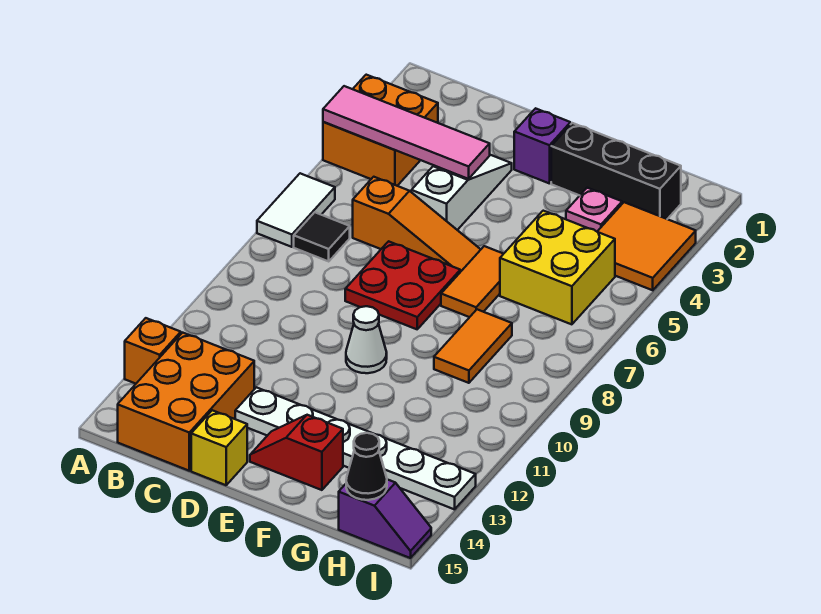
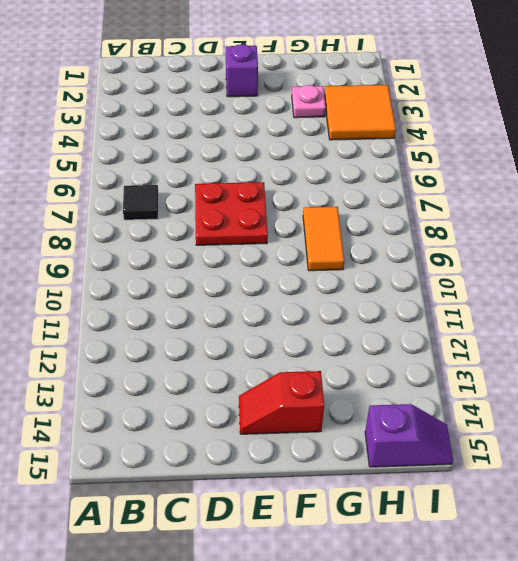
none -> orange 2x2 brick [323,75,438,186]
none -> white 1x2 tile [257,173,335,247]
none -> orange 1x1 brick [125,318,181,384]

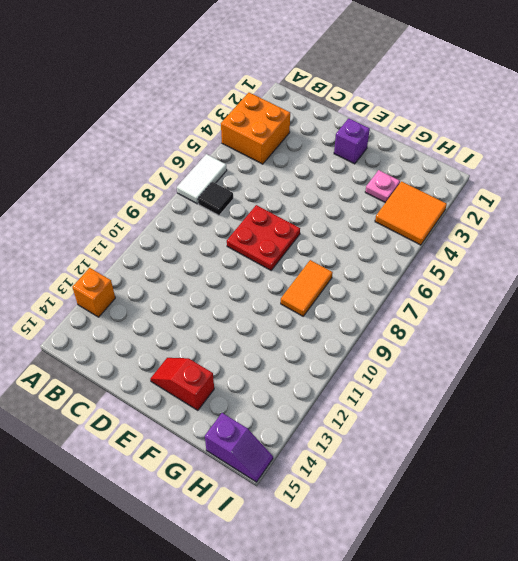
none -> orange 2x3 brick [118,333,254,471]
none -> orange 1x3 slope [353,177,481,272]
none -> white 1x3 slope [411,155,512,230]

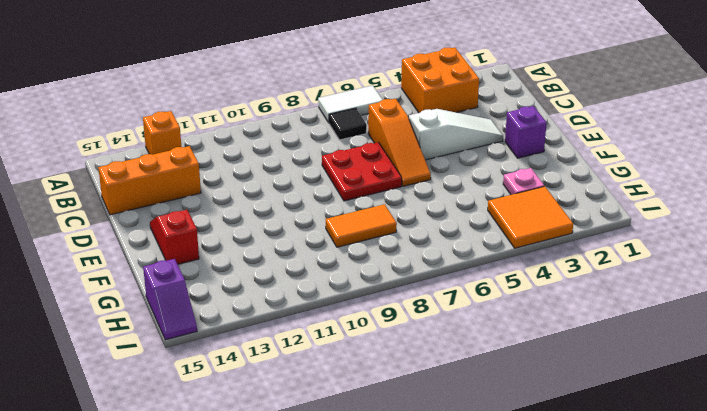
orange 1x3 brick [98,146,201,215] -> orange 2x3 brick [118,333,254,471]
none -> white 1x6 plate [235,387,476,509]
none -> yellow 1x1 brick [191,410,247,485]
none -> white 1x1 cone [346,306,387,373]

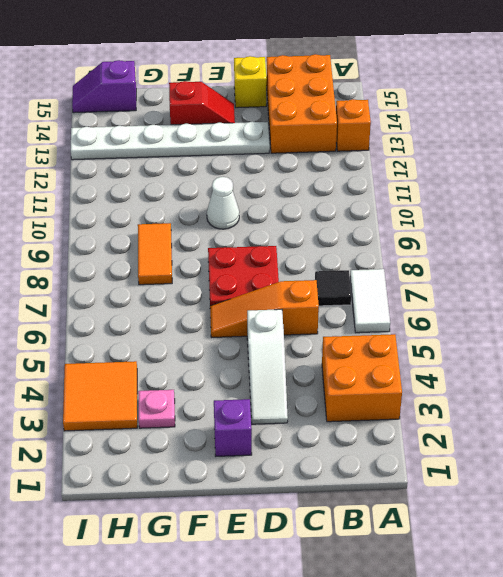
none -> black 1x3 brick [551,123,681,219]
none -> orange 1x2 tile [441,246,503,317]
none -> yellow 2x2 brick [500,211,615,324]

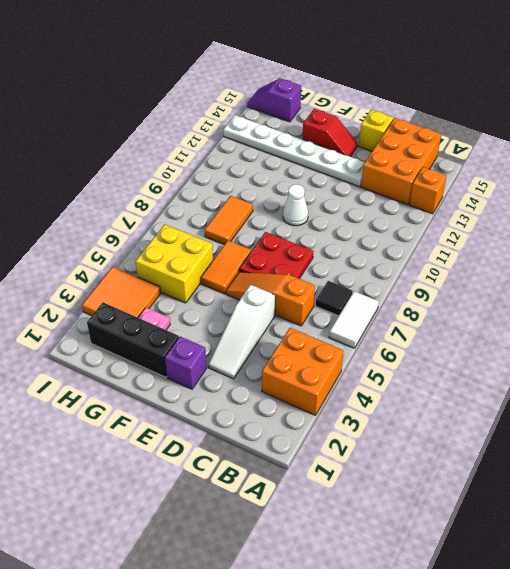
none -> pink 1x4 tile [323,86,490,179]
none -> black 1x1 cone [346,433,387,500]

